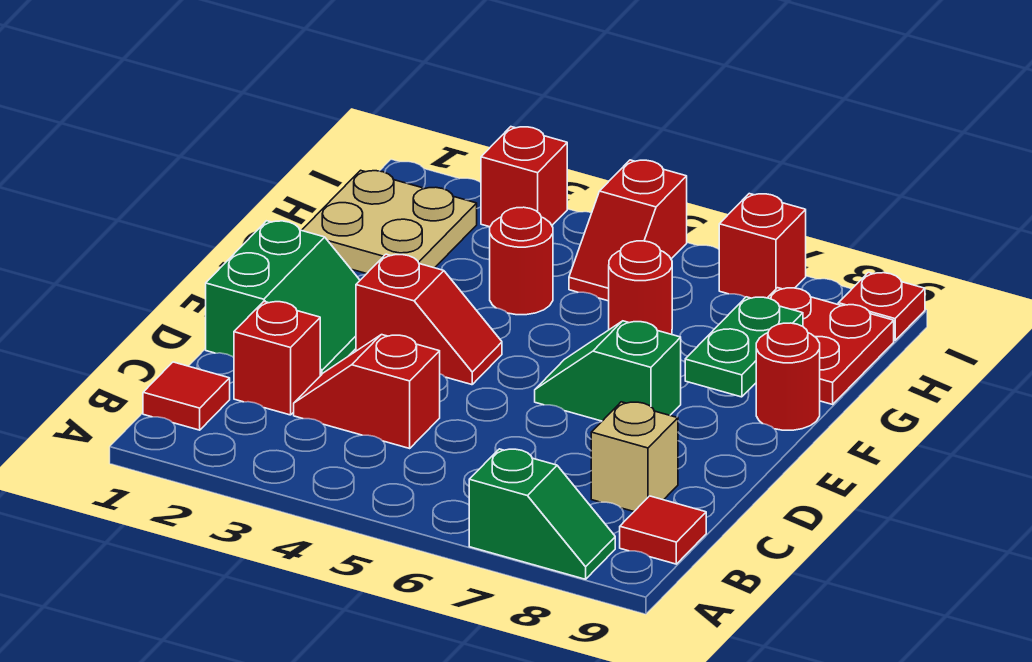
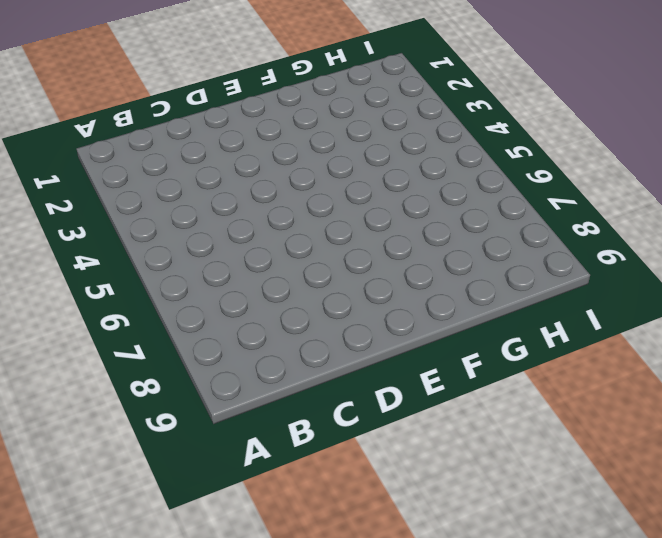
none -> green 1x2 slope [469,449,615,579]
none -> red 1x1 tile [143,362,230,430]
none -> red 1x1 tile [620,496,706,564]

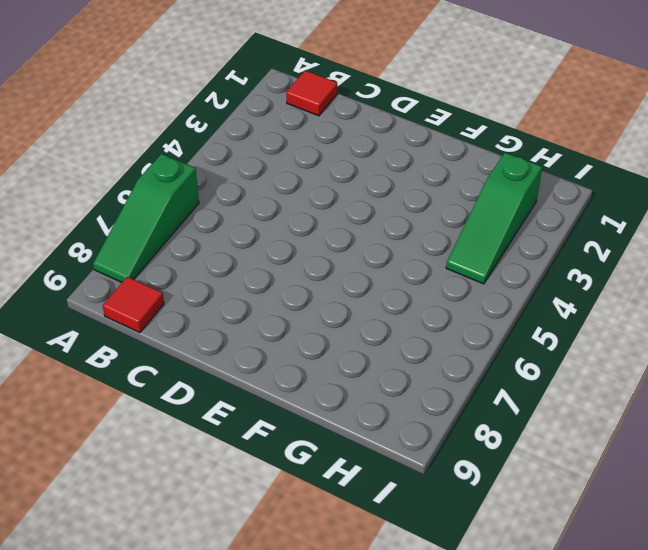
green 1x3 slope [93,154,199,282] -> green 1x2 slope [469,449,615,579]
green 1x3 slope [446,153,542,284] -> tan 2x2 plate [302,170,477,274]
none -> red 1x1 brick [234,302,320,415]
none -> red 1x2 slope [294,335,440,448]
none -> tan 1x1 brick [591,402,678,511]

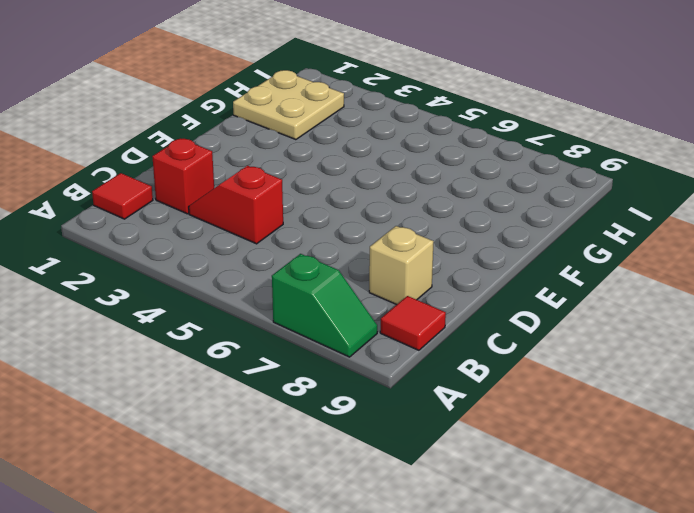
none -> green 2x2 slope [206,221,360,376]
none -> red 1x2 slope [356,254,502,385]
none -> green 1x2 slope [535,321,681,421]

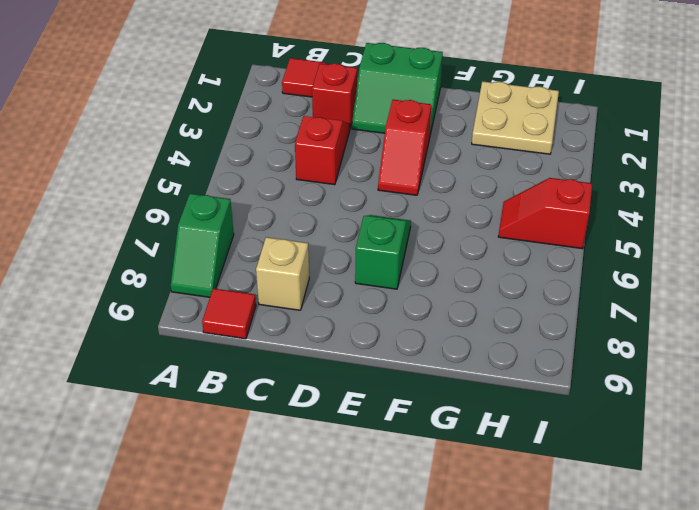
none -> red 1x1 round brick [756,323,820,430]
none -> red 1x1 round brick [490,207,553,315]
none -> red 1x1 round brick [609,241,672,335]

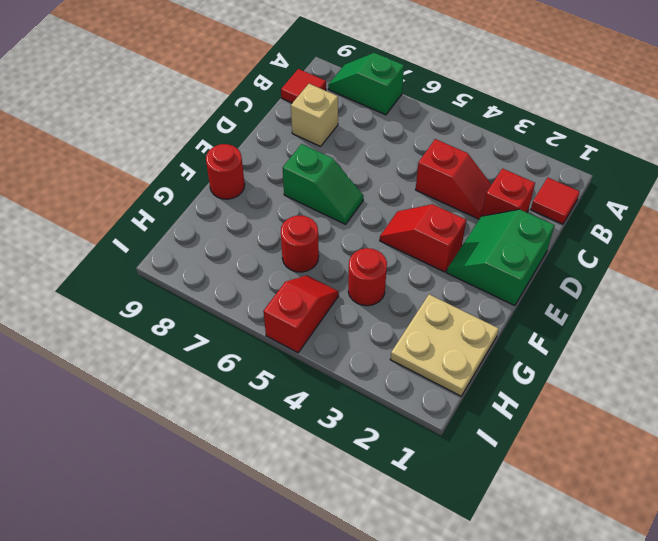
none -> red 2x2 plate [768,288,894,404]
none -> red 1x1 brick [481,127,567,227]
none -> red 1x1 brick [719,194,806,298]

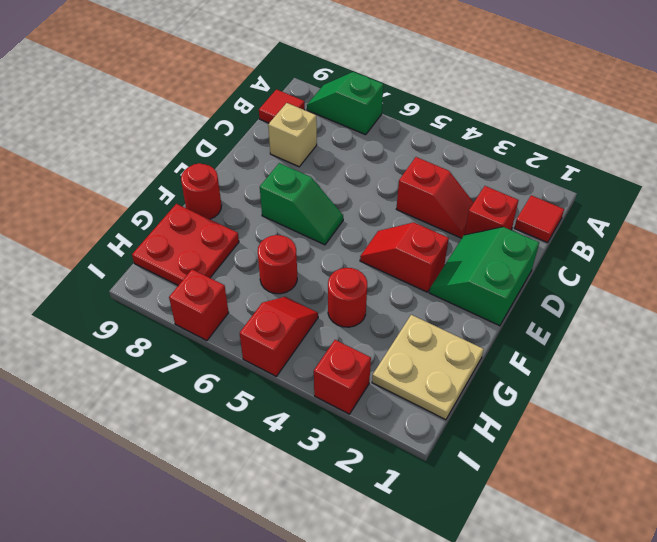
none -> red 1x1 plate [838,272,925,341]
none -> green 1x2 plate [685,297,803,397]

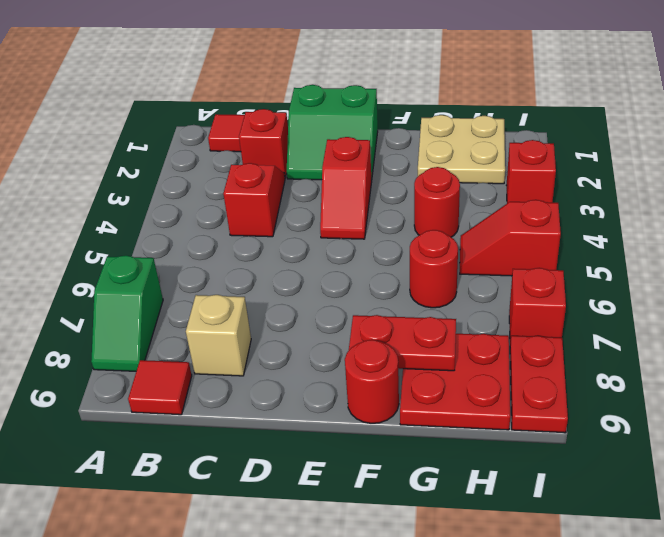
red 1x2 plate [349,315,456,371] -> green 1x2 plate [685,297,803,397]
red 1x2 plate [510,336,568,433] -> red 1x1 plate [838,272,925,341]
none -> green 1x2 slope [535,321,681,421]

